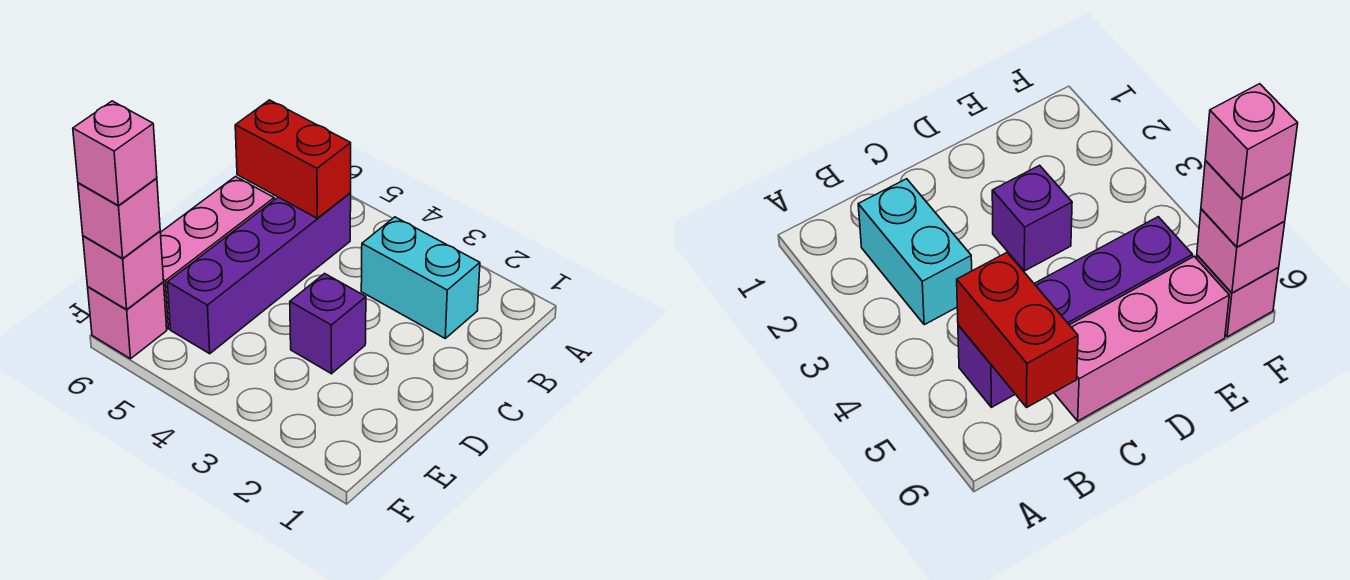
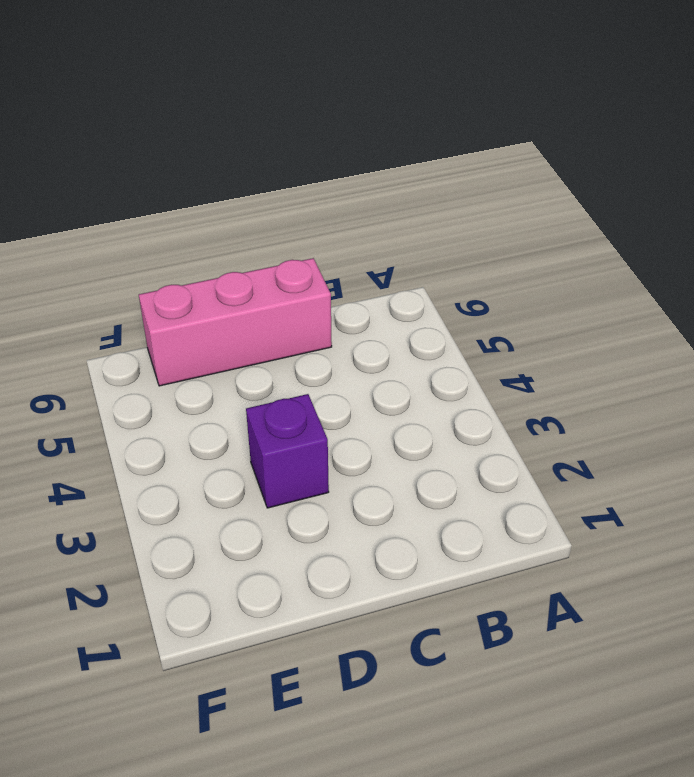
none -> cyan 1x2 brick [361,217,480,338]
none -> purple 1x4 brick [168,193,351,354]

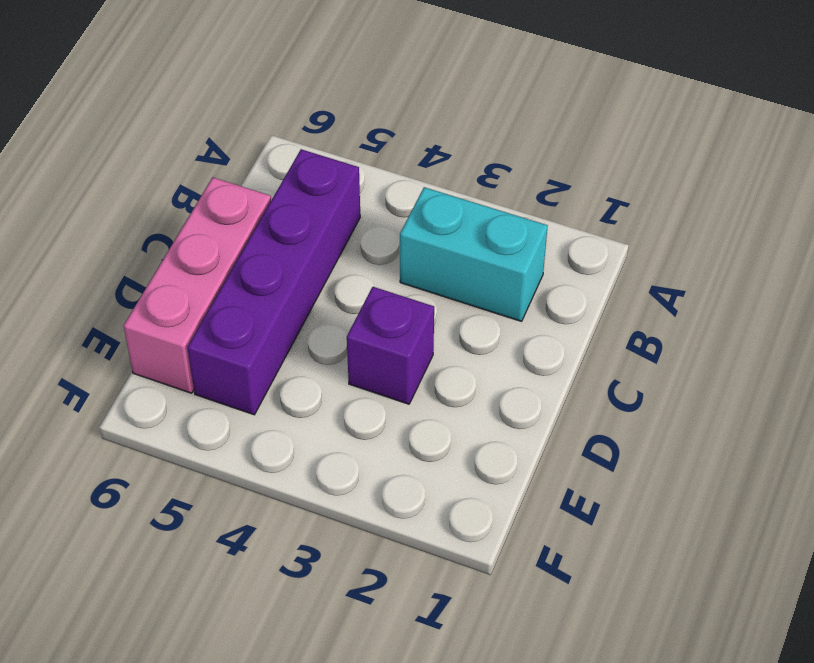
none -> pink 1x1 brick [88,282,167,359]
none -> red 1x2 brick [235,100,351,218]

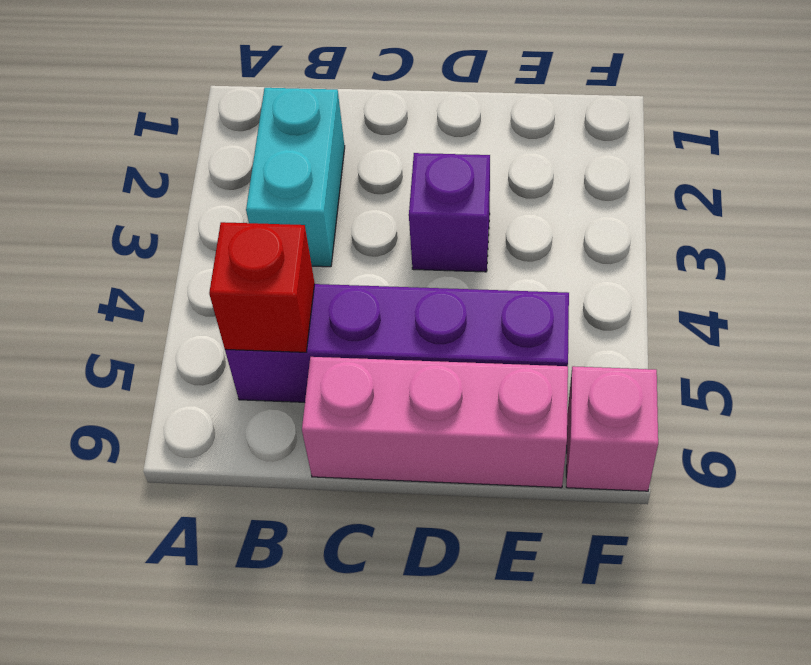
red 1x1 brick [209,222,315,352] -> red 1x2 brick [235,100,351,218]
none -> pink 1x1 brick [83,231,164,309]
none -> pink 1x1 brick [78,178,160,258]

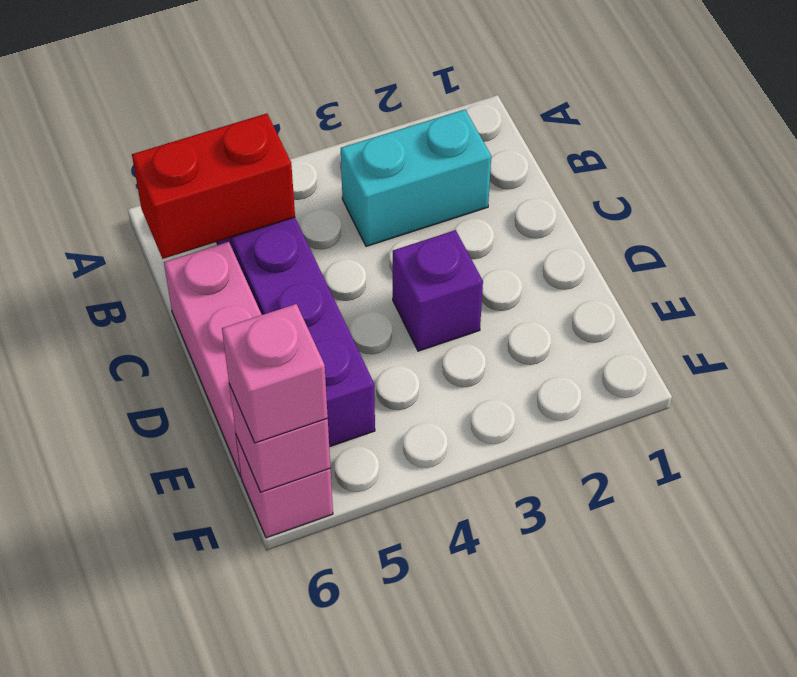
none -> pink 1x1 brick [73,101,157,206]

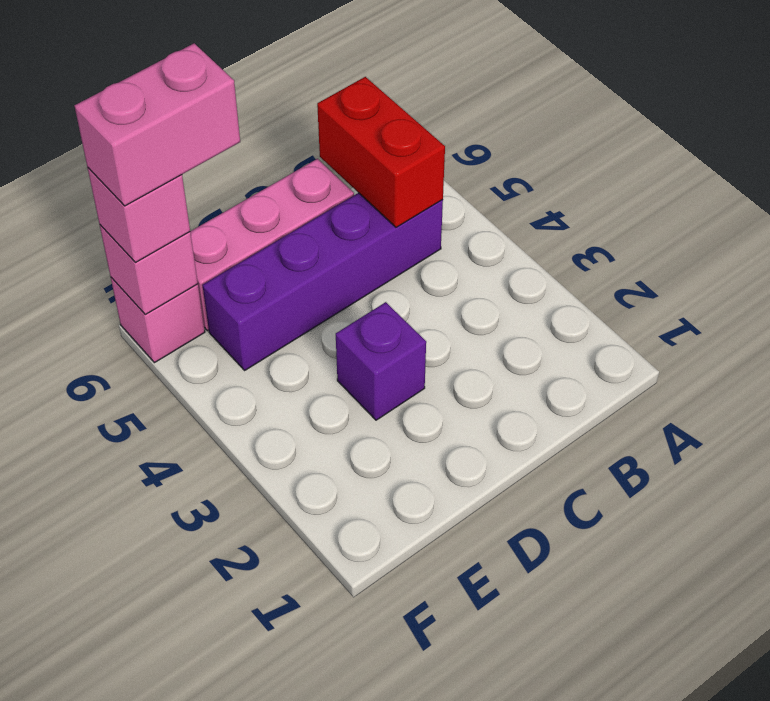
pink 1x2 brick [74,43,240,206] -> pink 1x1 brick [73,101,157,206]
none -> cyan 1x2 brick [361,217,480,338]

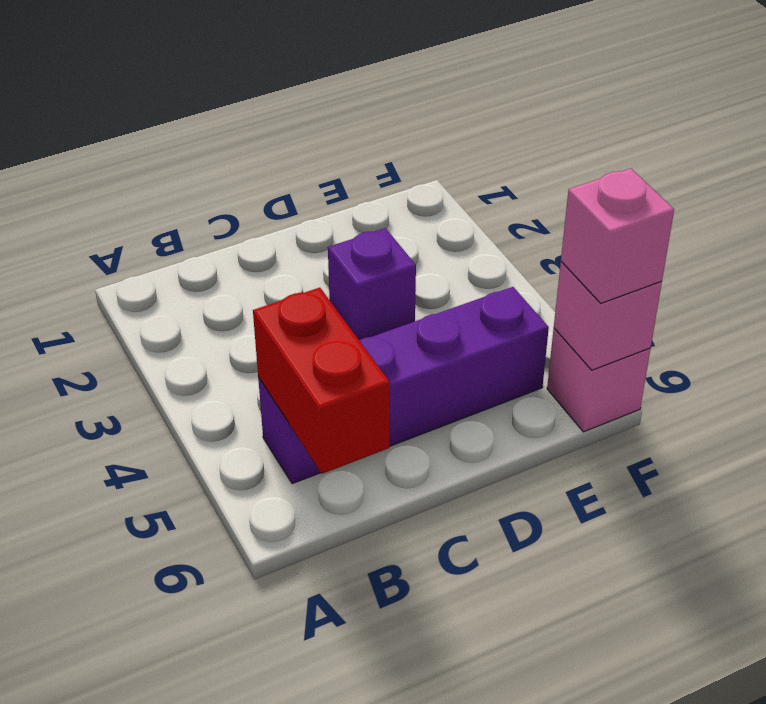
none -> cyan 1x2 brick [361,217,480,338]
none -> pink 1x3 brick [160,177,274,329]

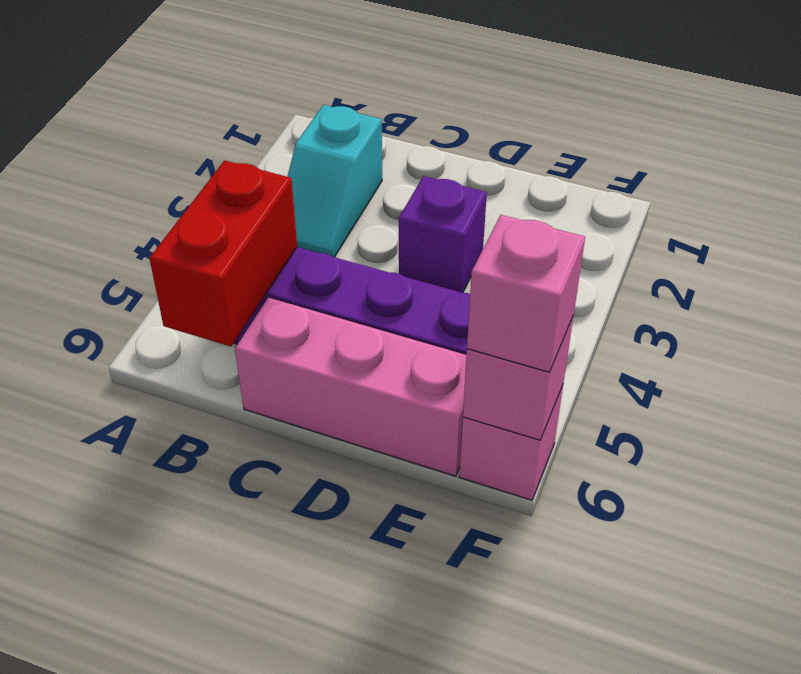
cyan 1x2 slope [287,105,382,257] -> cyan 1x2 brick [361,217,480,338]
none -> pink 1x1 brick [73,101,157,206]

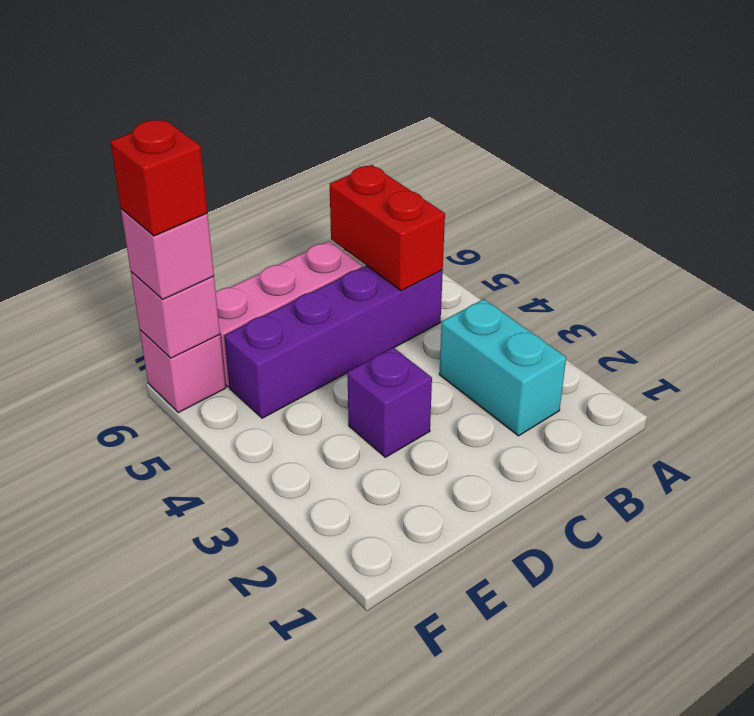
red 1x1 brick [110,120,207,236] -> pink 1x1 brick [73,101,157,206]

